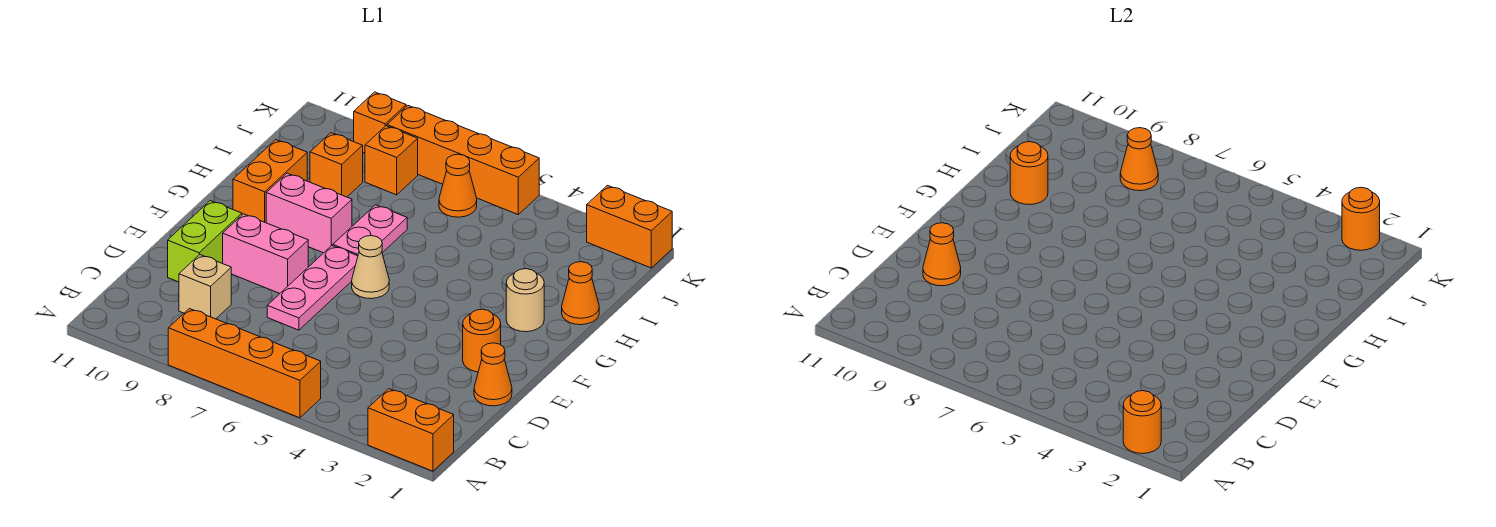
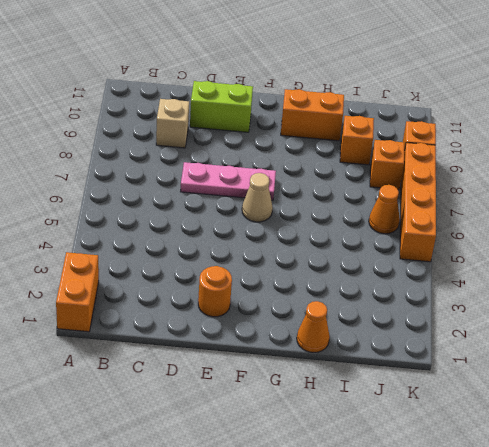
none -> orange 1x4 brick [168,309,321,418]
none -> orange 1x1 cone [474,343,512,406]
none -> pink 1x2 brick [223,214,308,293]

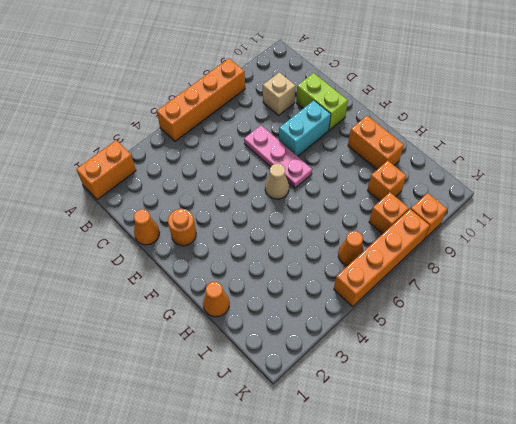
cyan 1x2 brick [279,100,331,156] -> pink 1x2 brick [223,214,308,293]
none -> tan 1x1 round brick [506,269,544,332]
none -> pink 1x2 plate [333,205,407,256]
none -> pink 1x2 brick [266,173,352,253]

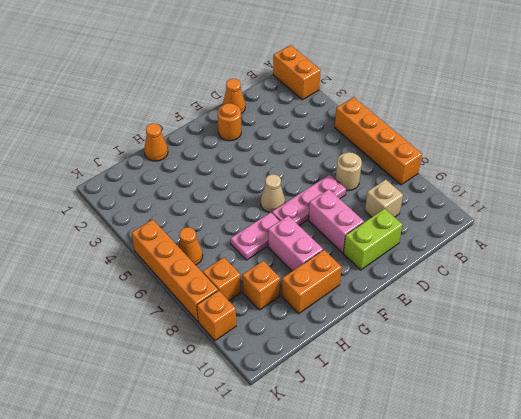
tan 1x1 round brick [336,152,362,191] -> tan 1x1 round brick moved to [506,269,544,332]
none -> orange 1x2 brick [587,186,672,268]
none -> orange 1x1 round brick [1123,391,1161,454]
none -> orange 1x1 cone [923,223,961,286]

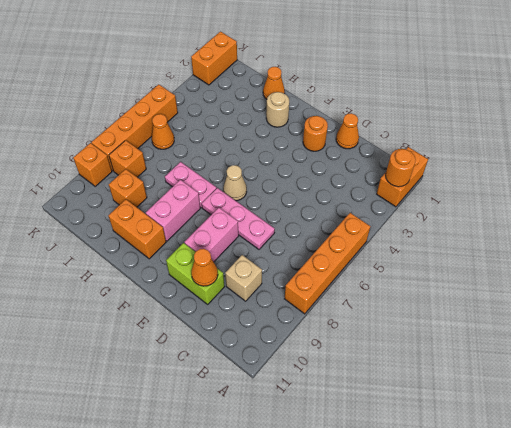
none -> orange 1x1 round brick [1010,142,1048,204]
none -> orange 1x1 cone [1120,128,1158,191]
none -> orange 1x1 round brick [1342,187,1380,250]

